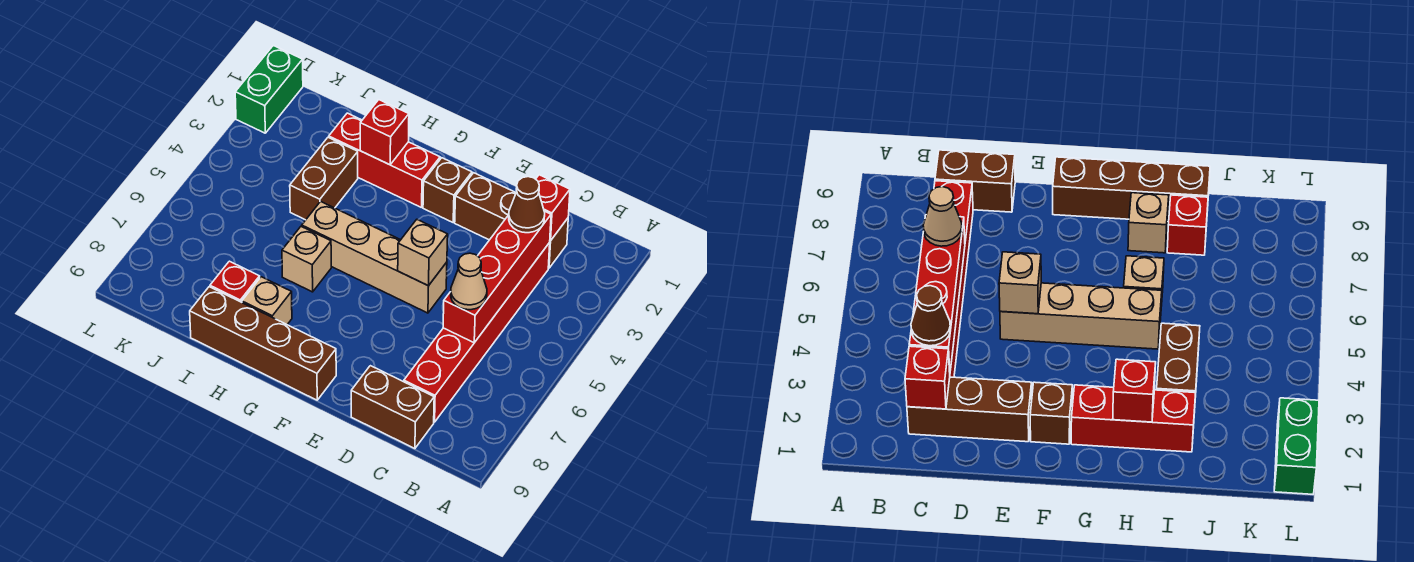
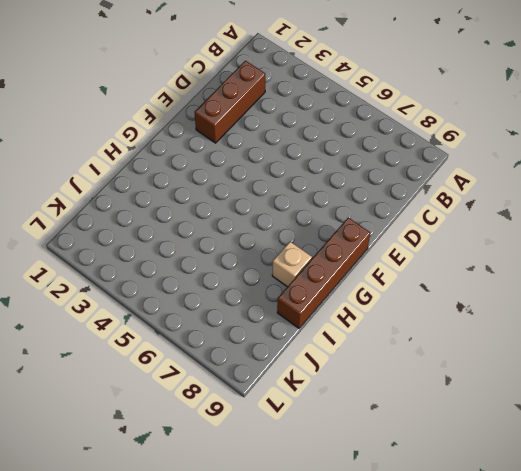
none -> red 1x6 brick [404,243,550,422]
none -> brown 1x2 brick [351,366,434,449]
none -> tan 1x4 brick [302,201,447,313]

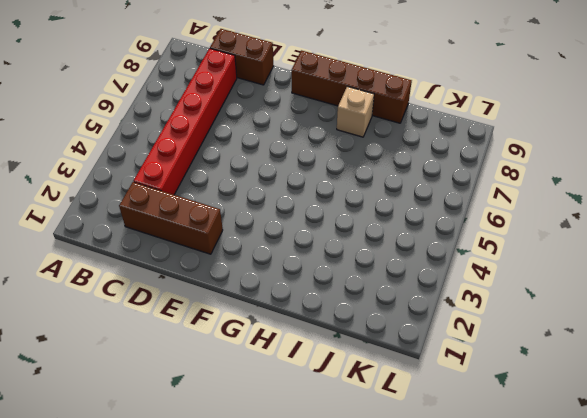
none -> tan 1x4 brick [302,201,447,313]
none -> brown 1x1 brick [423,158,472,222]
none -> red 1x3 brick [329,113,440,208]

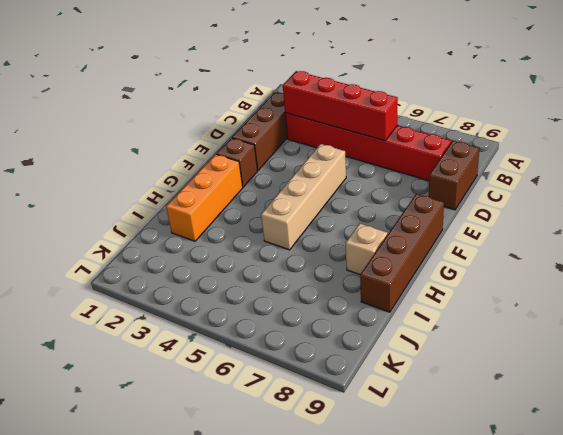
orange 1x3 brick [166,154,243,241] -> red 1x3 brick [329,113,440,208]
none -> tan 1x1 brick [282,226,331,292]
none -> brown 1x2 brick [290,137,358,220]
none -> red 1x1 brick [210,261,260,302]

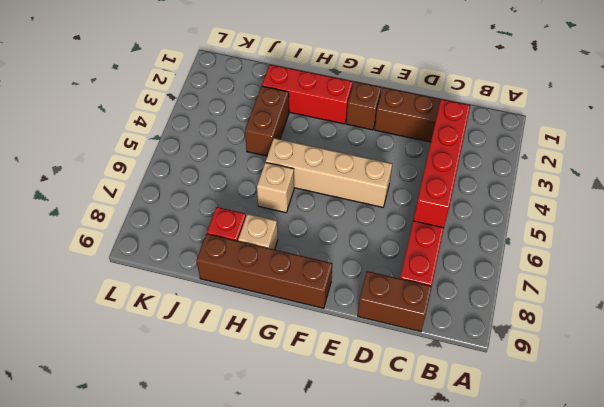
none -> green 1x2 brick [235,46,303,133]
none -> red 1x1 brick [536,175,570,241]
none -> tan 1x1 brick [398,220,448,286]

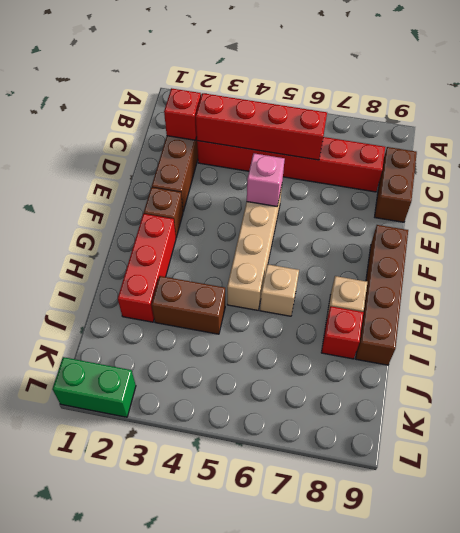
pink 1x1 brick [247,153,285,206] -> tan 1x1 brick [398,220,448,286]
none -> red 1x1 brick [360,100,409,165]
none -> brown 1x1 cone [509,177,545,233]
none -> tan 1x1 cone [451,253,487,310]

